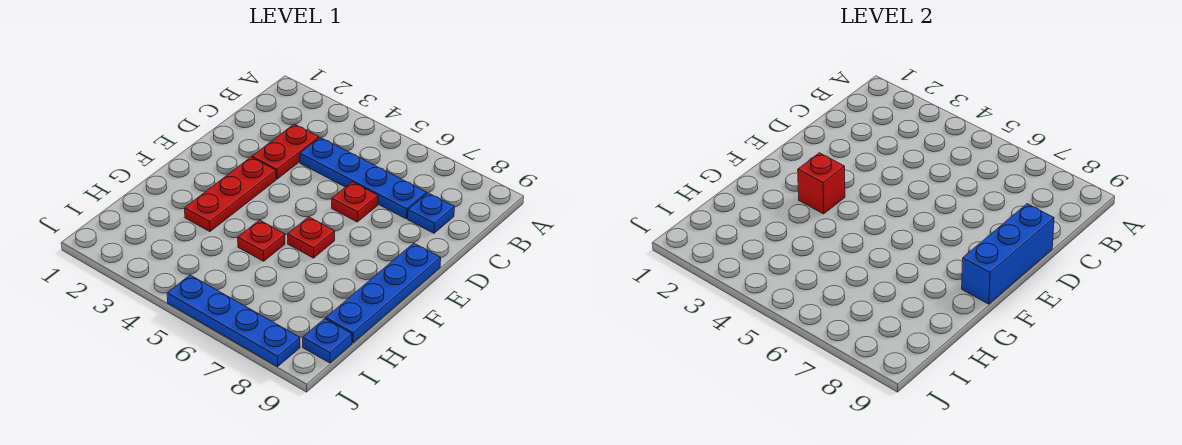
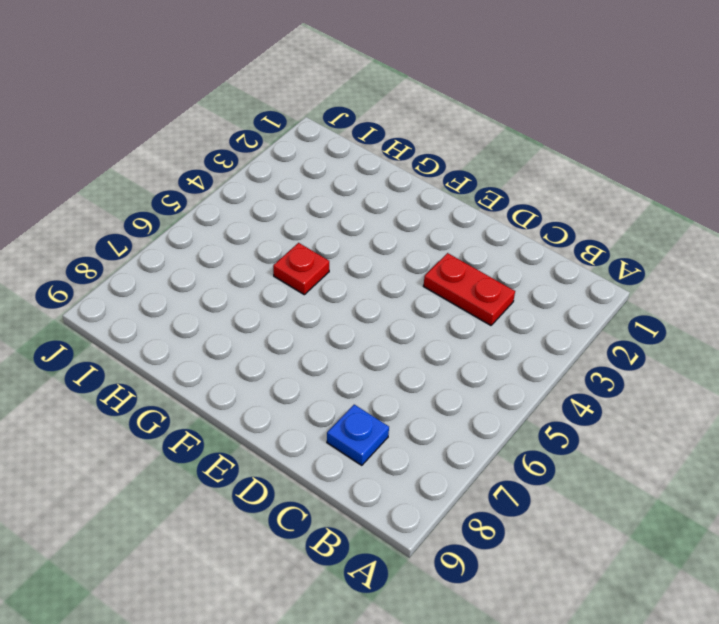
none -> blue 1x4 plate [300,138,427,219]
none -> red 1x1 plate [332,182,378,222]
none -> red 1x3 plate [185,157,276,232]

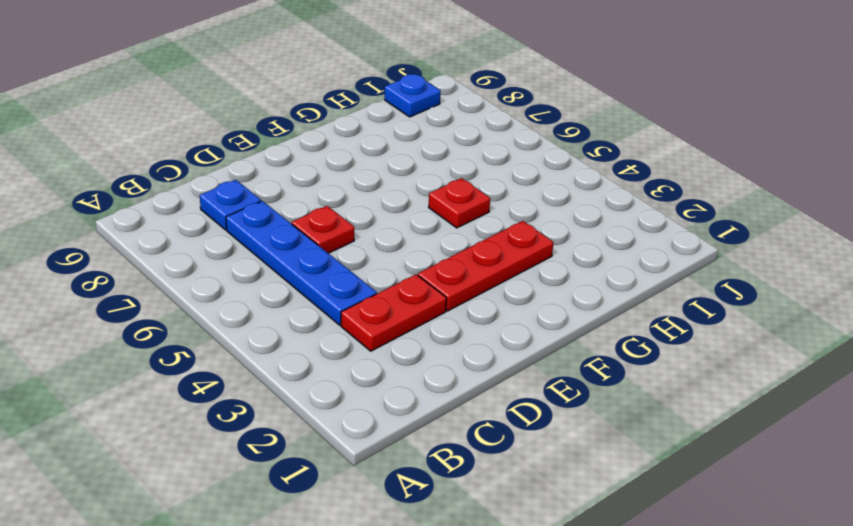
none -> blue 1x4 plate [326,243,441,343]
none -> red 1x1 plate [288,217,335,258]
none -> blue 1x4 plate [167,275,300,367]

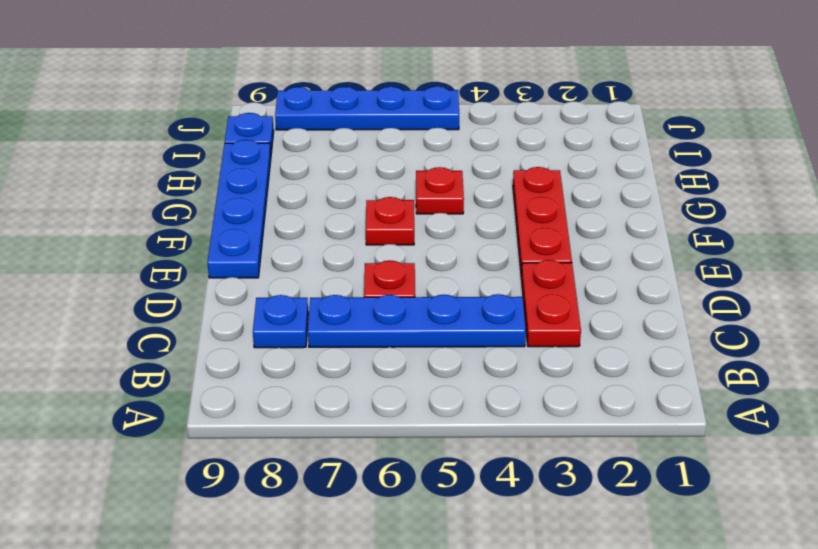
none -> blue 1x3 brick [962,204,1054,304]
none -> red 1x1 brick [798,153,845,214]

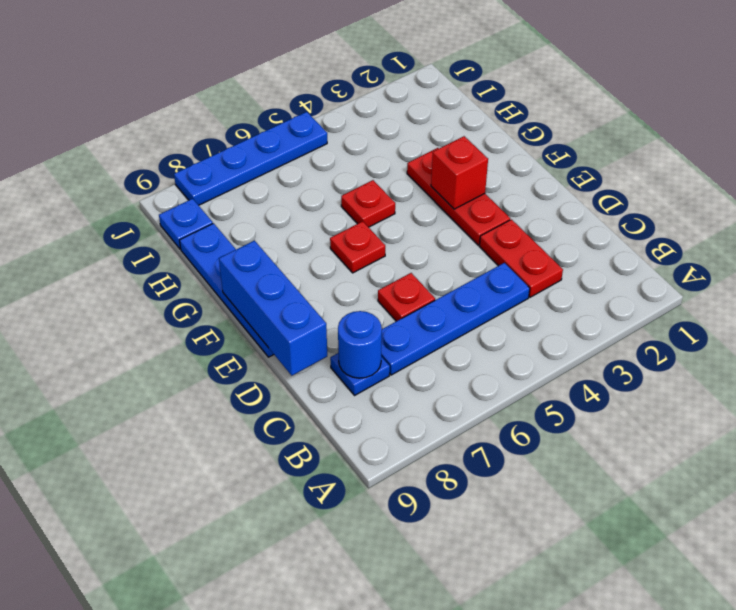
blue 1x1 round brick [338,311,382,378] -> none

